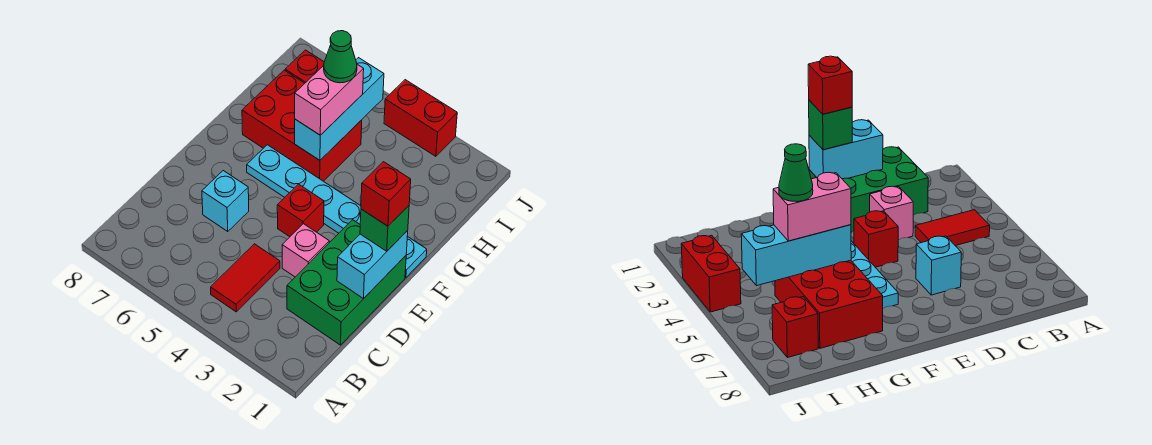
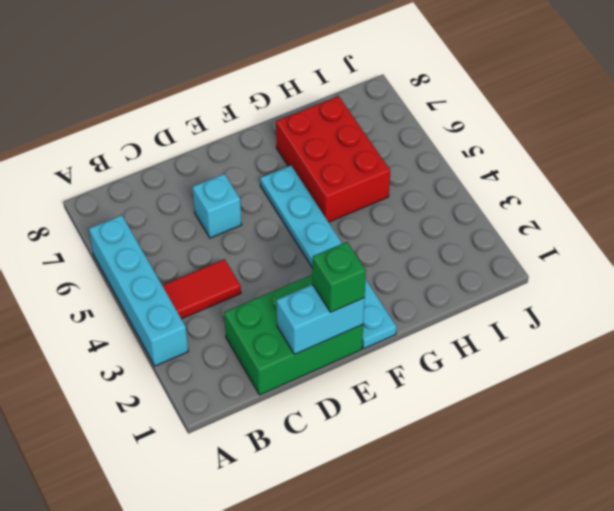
cyan 1x4 brick [89,215,188,366] -> none
none -> pink 1x1 brick [282,224,329,277]
none -> red 1x1 brick [277,184,324,237]
none -> red 1x1 brick [285,50,324,83]

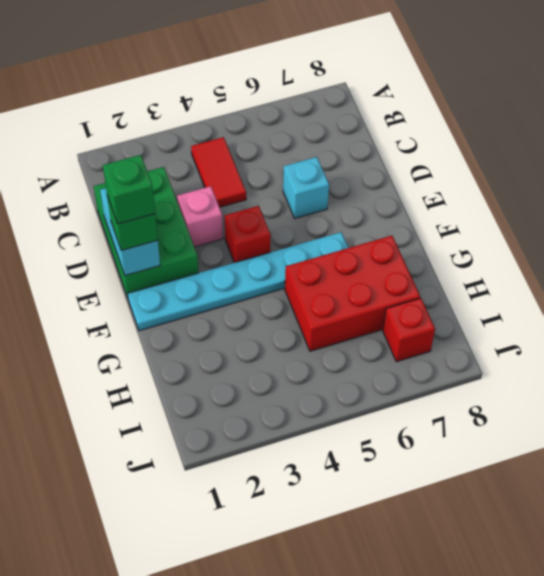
green 1x1 brick [103,155,155,224] -> red 1x1 brick [361,162,411,226]
none -> red 1x2 brick [384,80,457,156]
none -> cyan 1x3 brick [295,58,384,160]
none -> pink 1x2 brick [295,64,364,135]

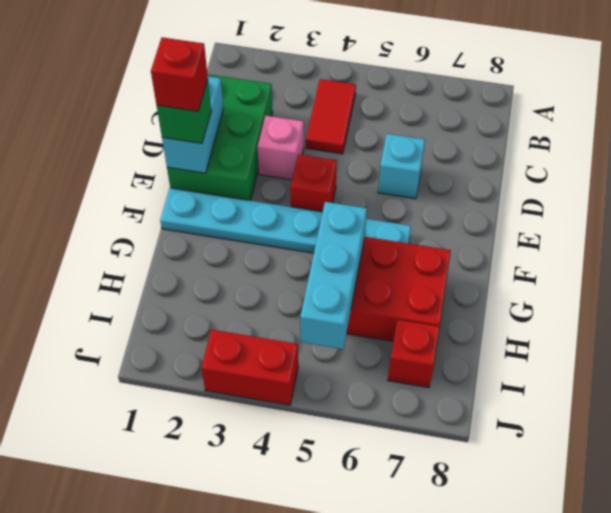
none -> pink 1x2 brick [295,64,364,135]
none -> green 1x1 cone [324,31,357,83]

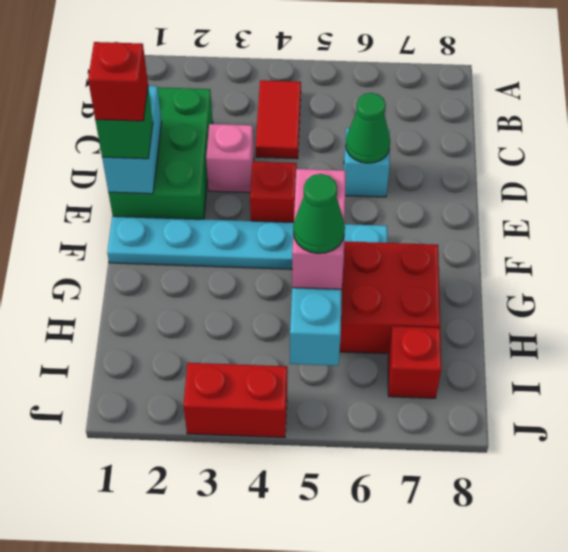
green 1x1 cone [346,93,390,163] -> none

